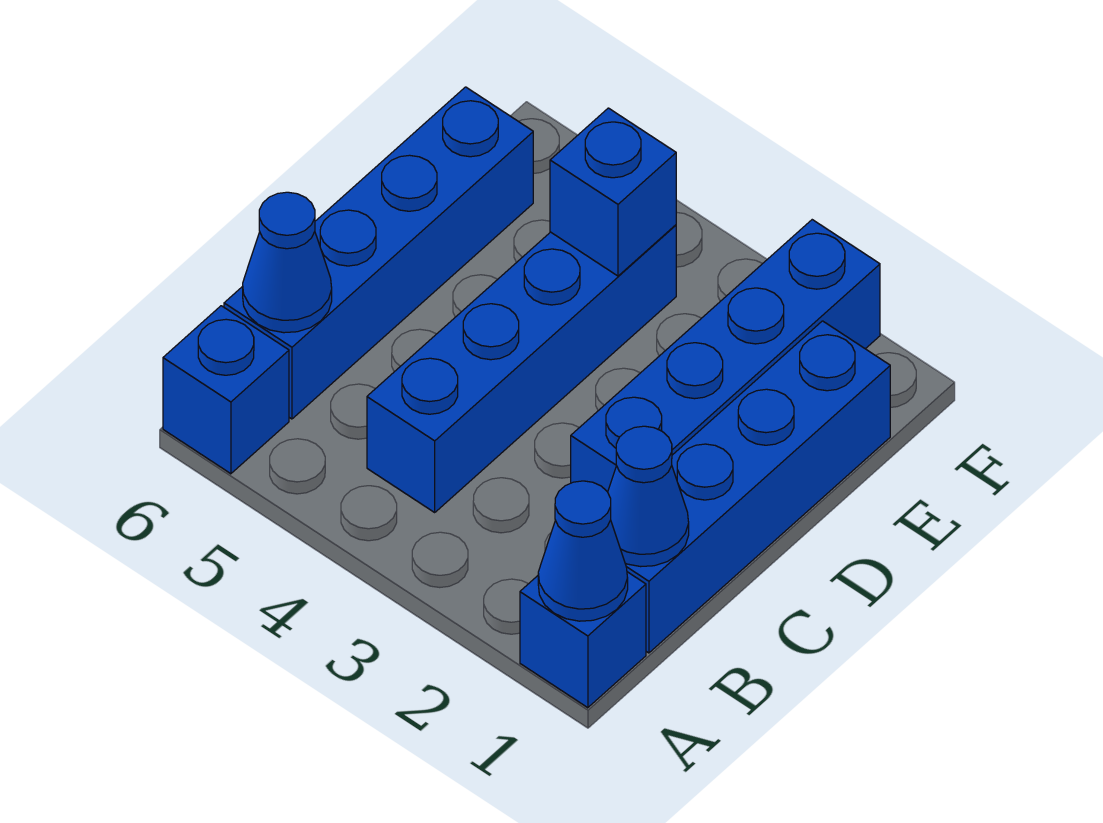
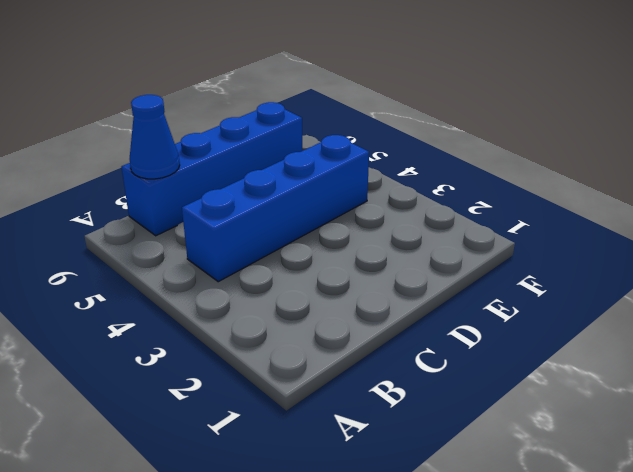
none -> blue 1x1 brick [520,572,646,708]
none -> blue 1x1 brick [163,306,289,474]

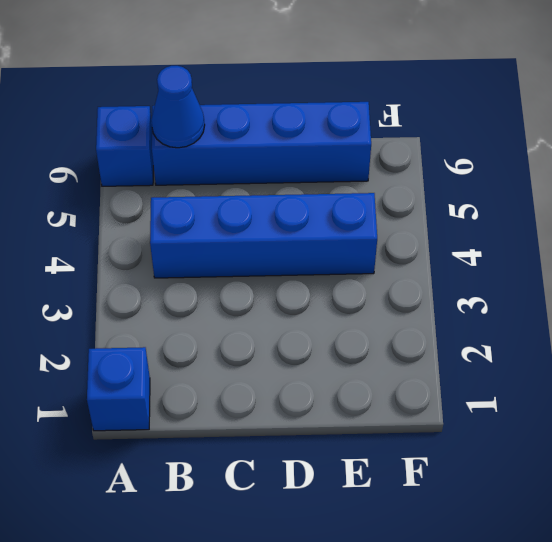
none -> blue 1x4 brick [626,321,890,653]
none -> blue 1x4 brick [571,220,880,492]

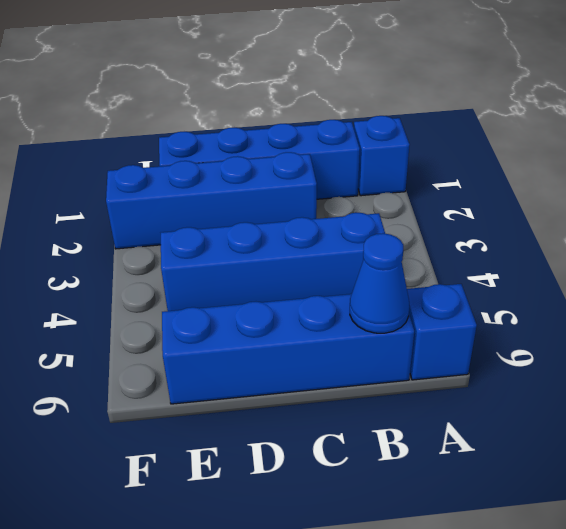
none -> blue 1x1 cone [538,481,628,621]
none -> blue 1x1 cone [608,426,689,567]

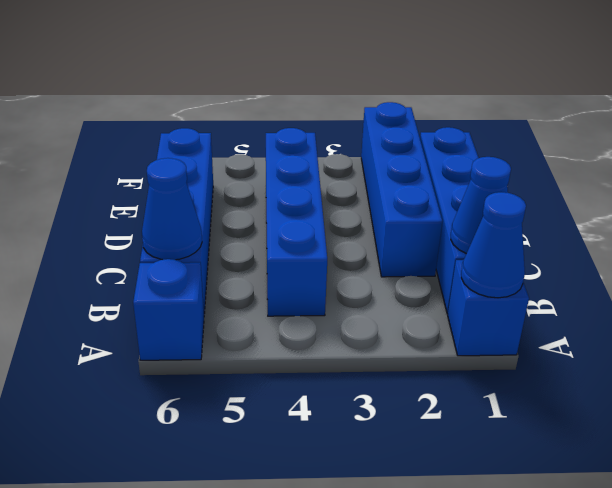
none -> blue 1x1 brick [550,108,676,276]

